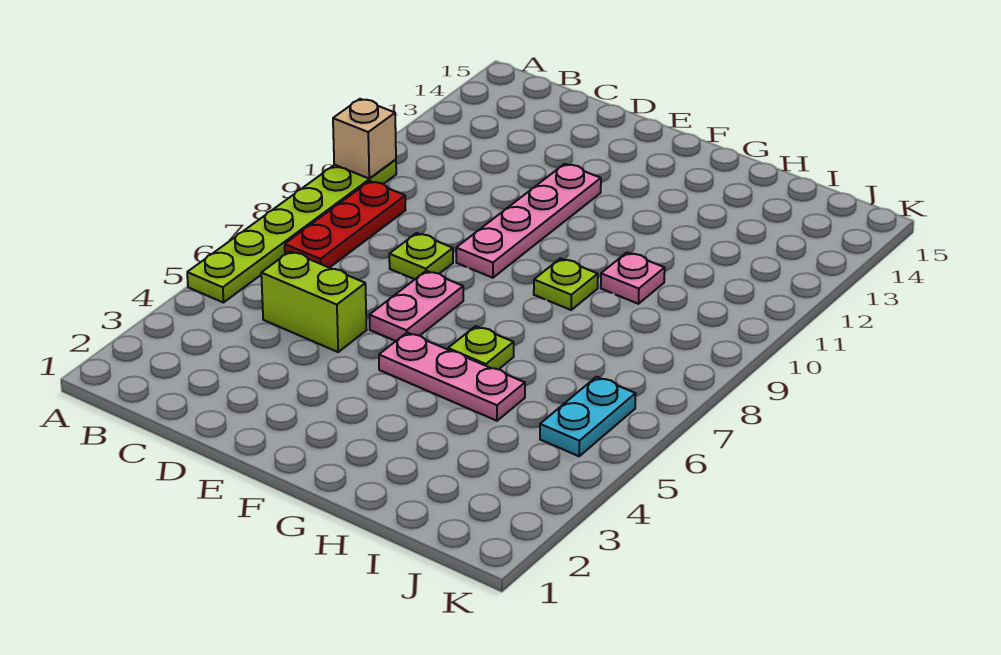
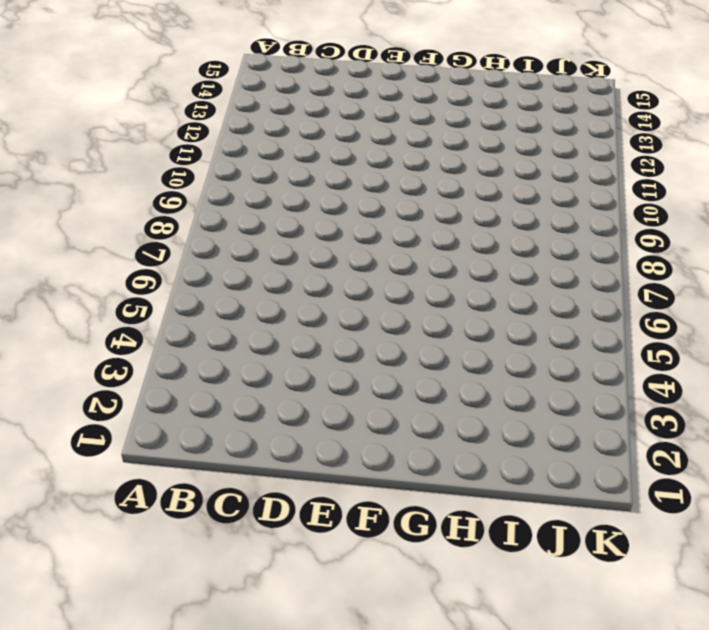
none -> lime 1x6 plate [187,159,396,303]
none -> red 1x3 plate [285,181,406,268]
none -> lime 1x2 brick [261,251,367,352]

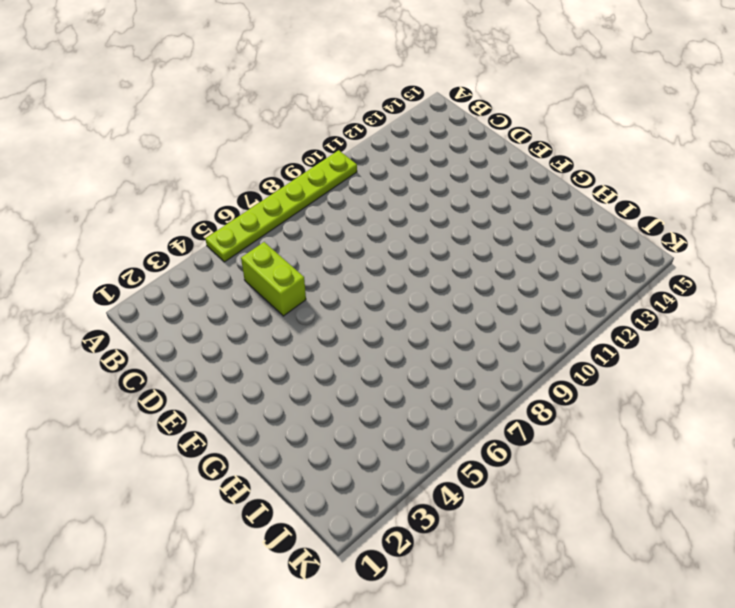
none -> red 1x3 plate [285,181,406,268]
none -> lime 1x1 plate [389,233,453,279]
none -> pink 1x2 plate [369,271,463,341]

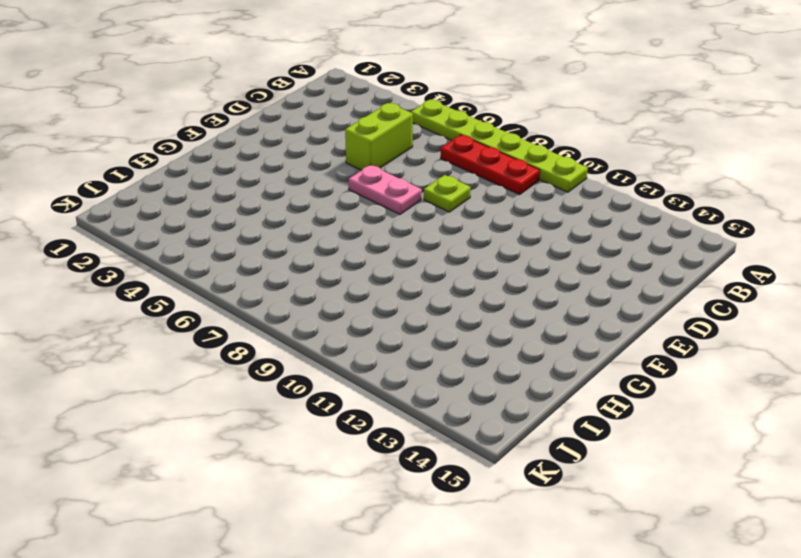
none -> pink 1x4 plate [456,164,601,278]
none -> pink 1x3 plate [379,332,525,421]
none -> lime 1x1 plate [448,326,514,369]

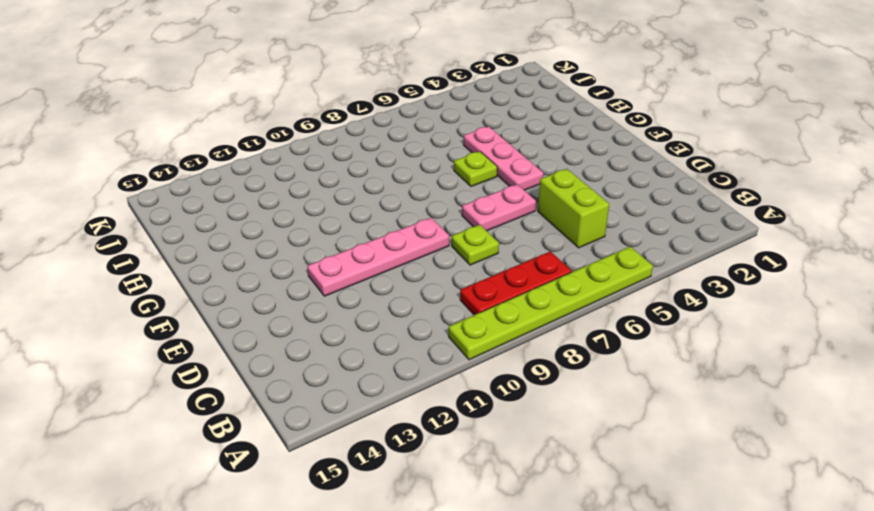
none -> lime 1x1 plate [534,258,598,310]
none -> pink 1x1 plate [601,252,665,304]
none -> cyan 1x2 plate [540,377,636,456]

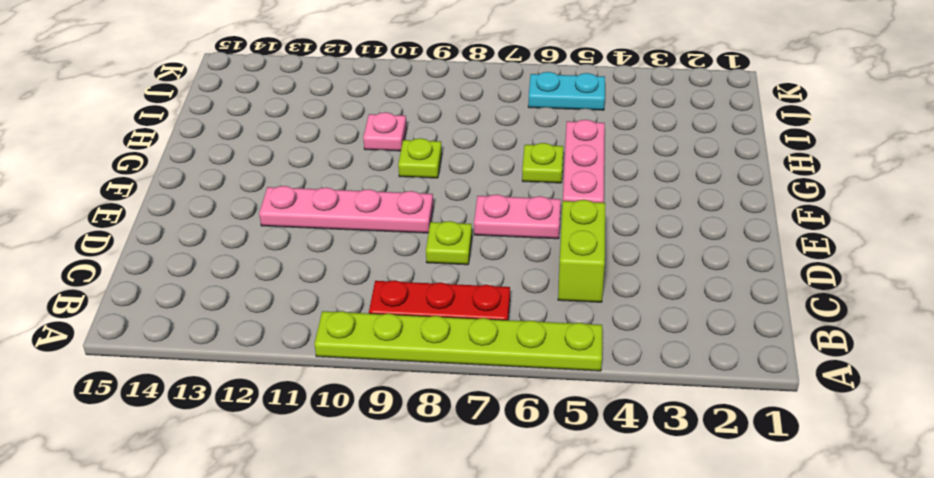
none -> tan 1x1 brick [333,99,396,178]

